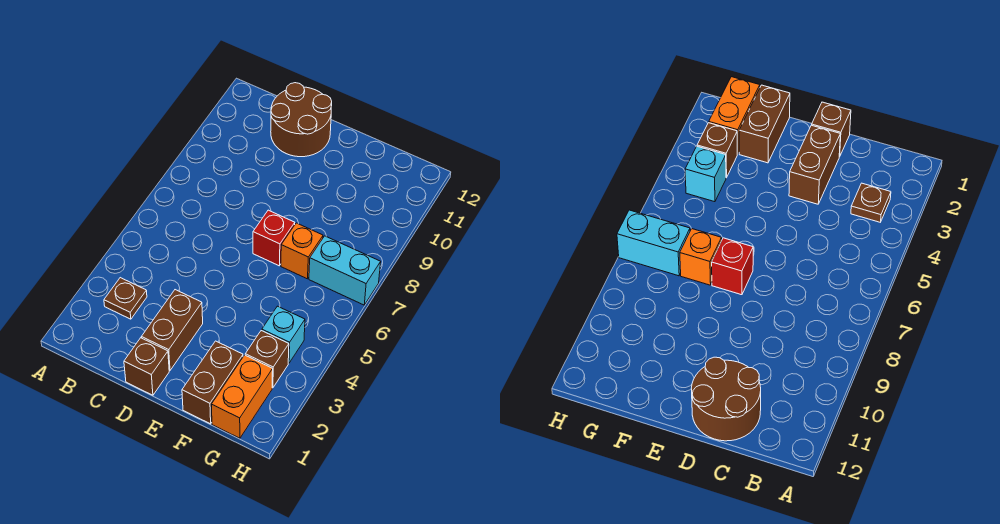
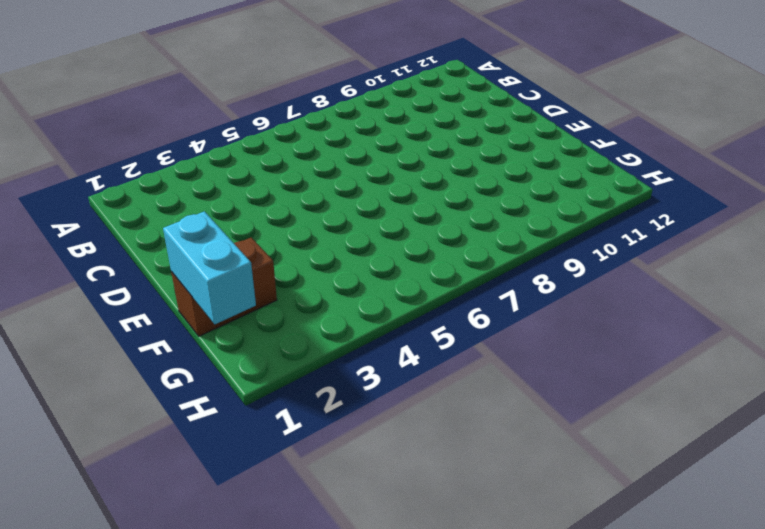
cyan 1x2 brick [163,211,256,324] -> cyan 1x2 brick moved to [309,236,381,305]
none -> brown 1x1 plate [104,278,147,319]
none -> brown 2x2 round brick [271,83,332,157]

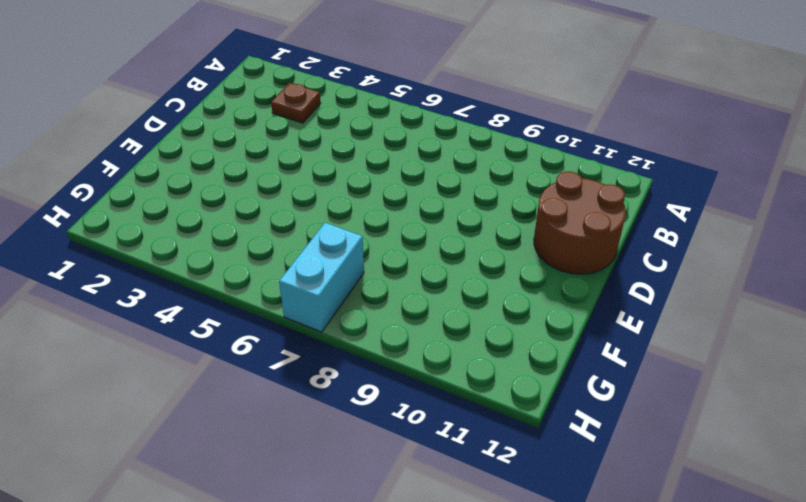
none -> brown 1x1 brick [124,338,169,395]
none -> brown 1x2 brick [142,290,203,371]

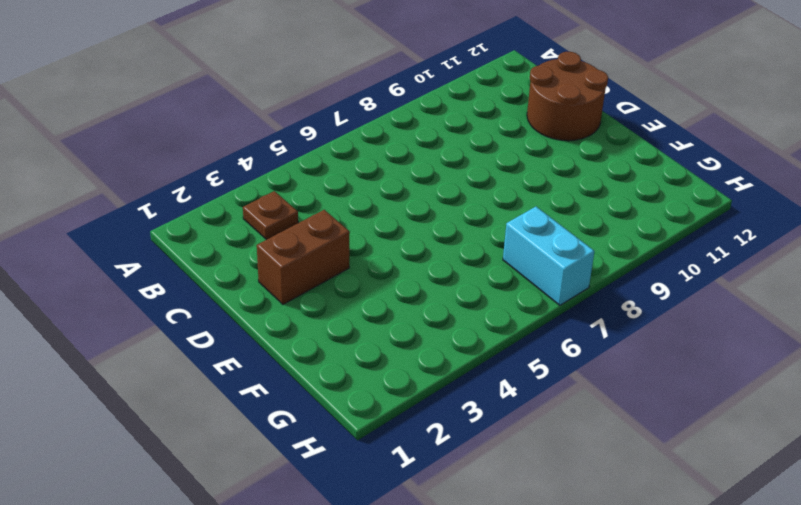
none -> brown 1x1 brick [124,338,169,395]
none -> red 1x1 brick [253,210,295,266]

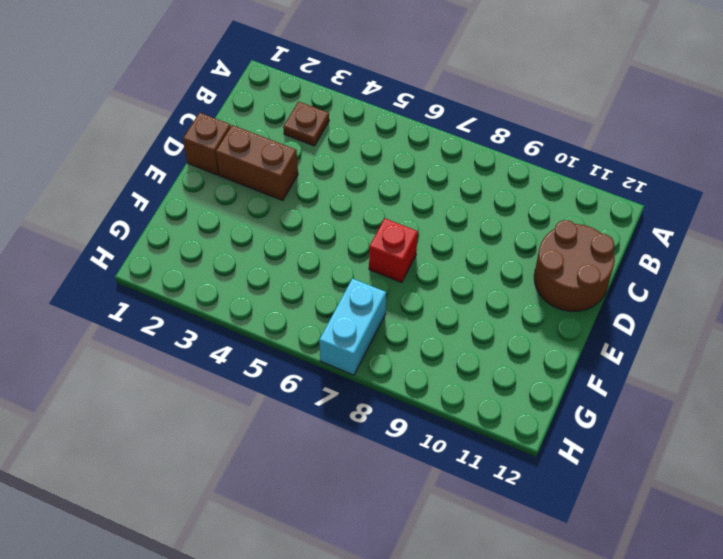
none -> brown 1x2 brick [182,341,243,424]
none -> orange 1x1 brick [281,223,323,279]

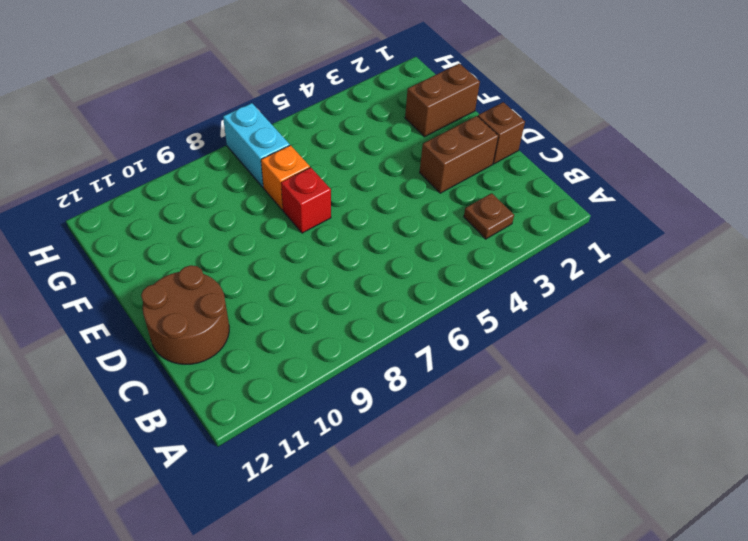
none -> orange 1x2 brick [211,355,273,438]
none -> brown 1x1 brick [245,331,289,388]

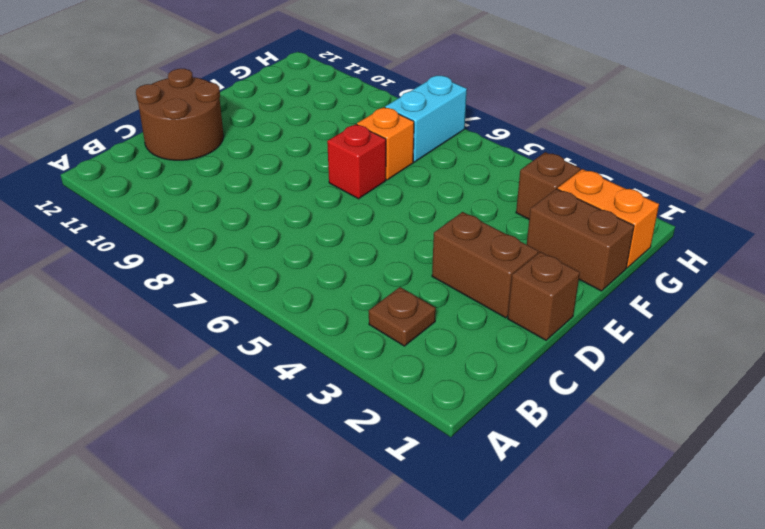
none -> cyan 1x1 brick [262,306,305,363]

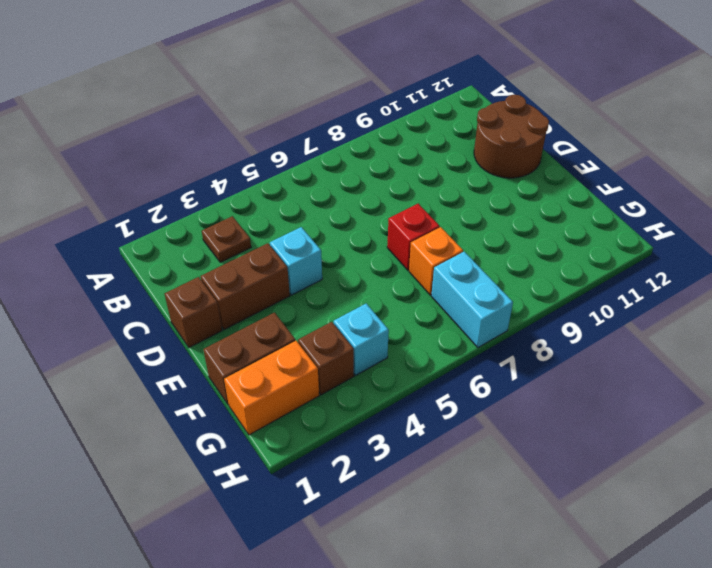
cyan 1x1 brick [270,227,322,295] -> none

